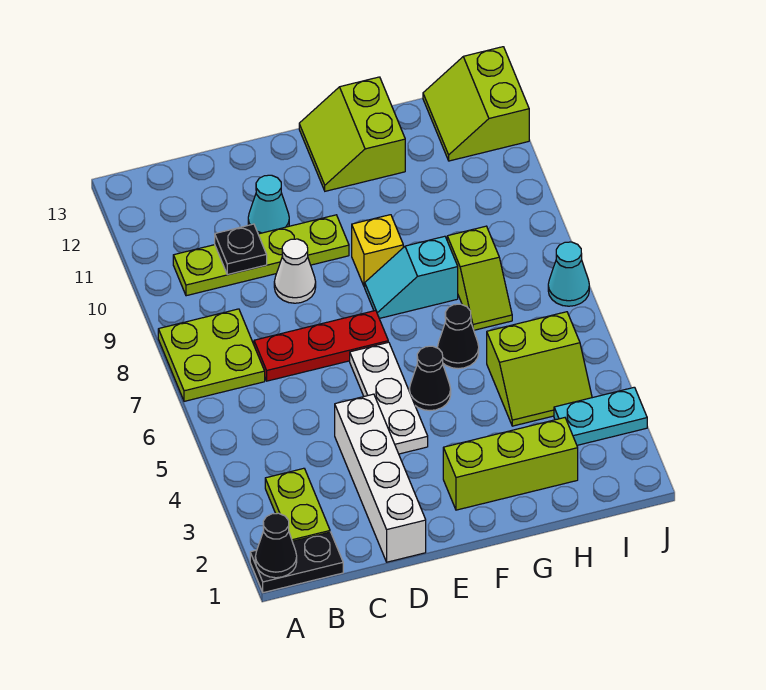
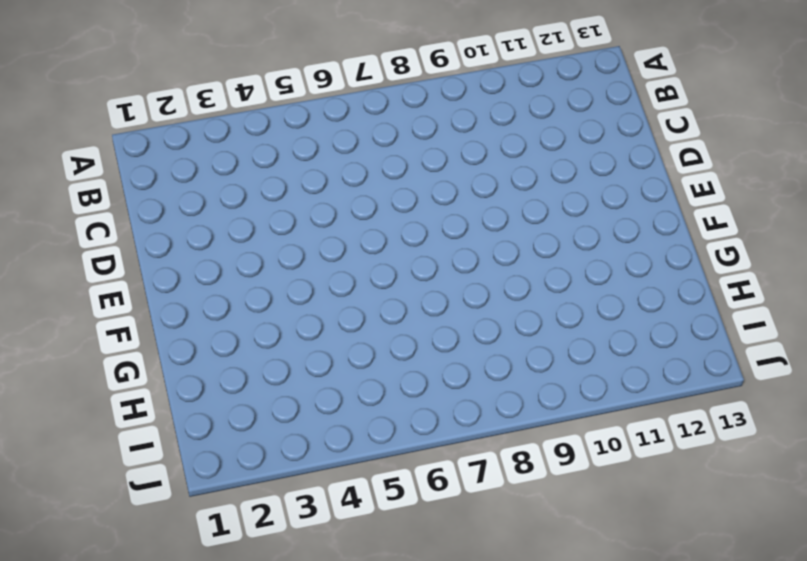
none -> black 1x2 plate [250,532,343,593]
none -> lime 2x2 plate [158,309,265,401]
none -> lime 1x2 plate [265,468,330,541]

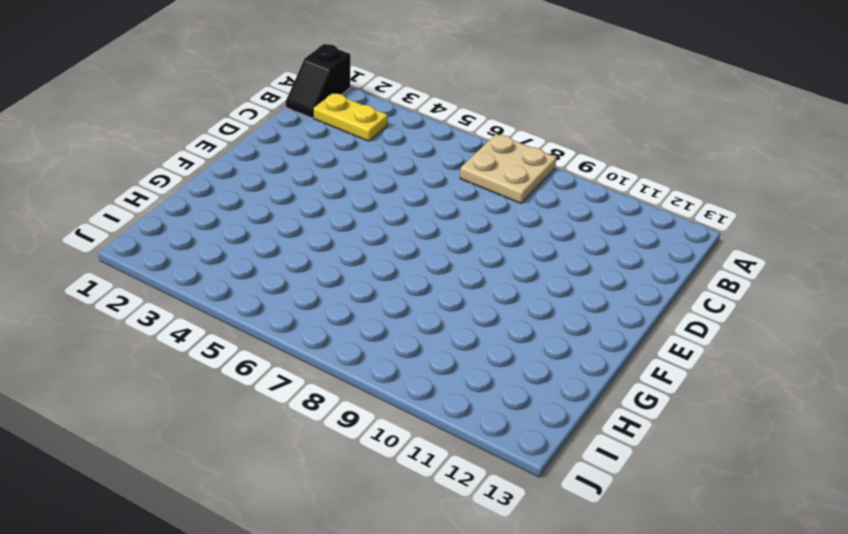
black 1x2 slope [286,44,350,118] -> black 1x2 plate [250,532,343,593]
tan 2x2 plate [460,134,556,203] -> lime 2x2 plate [158,309,265,401]
yellow 1x2 plate [313,93,388,141] -> lime 1x2 plate [265,468,330,541]
none -> lime 1x4 plate [173,215,349,296]
none -> red 1x3 plate [254,310,388,381]
none -> white 1x4 brick [335,394,426,562]

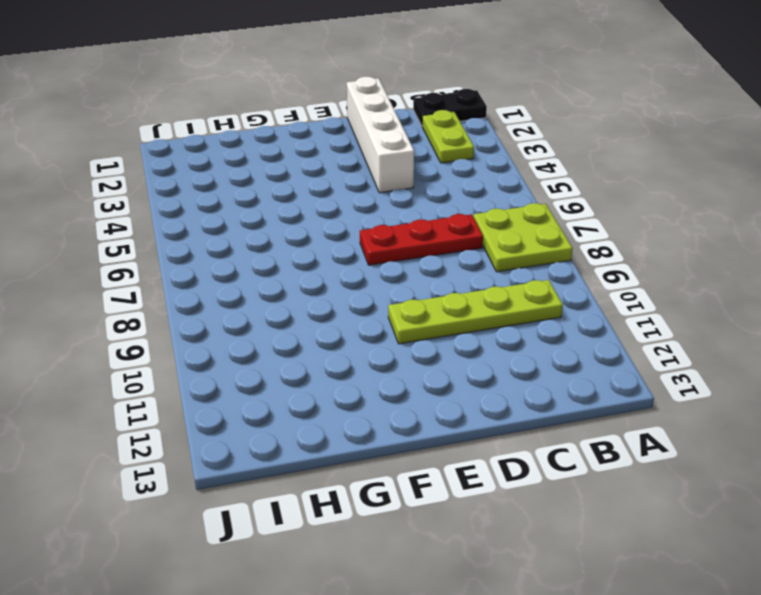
none -> white 1x1 cone [274,239,316,303]
none -> cyan 1x1 cone [248,175,289,234]
none -> white 1x3 plate [350,342,428,454]

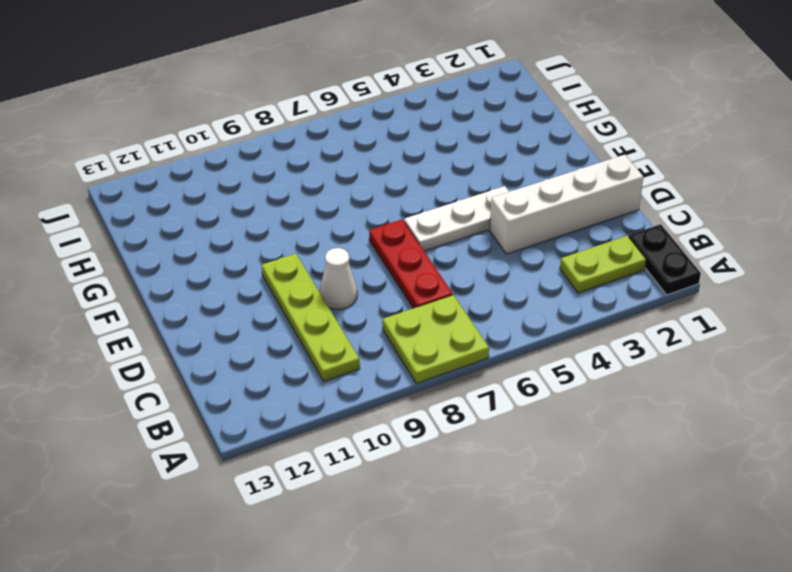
none -> cyan 1x1 cone [248,175,289,234]
none -> lime 1x3 brick [443,418,578,510]
none -> black 1x1 cone [409,346,451,411]

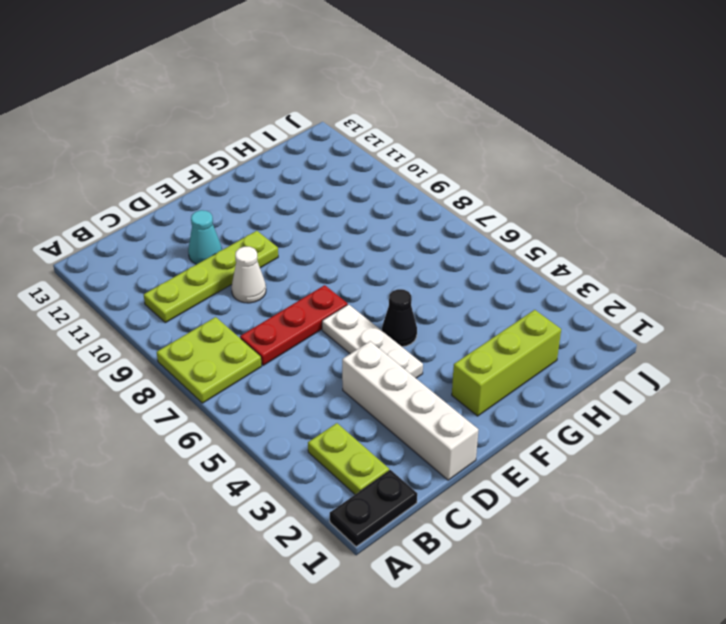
none -> cyan 1x2 slope [365,236,458,318]
none -> yellow 1x1 brick [352,215,403,287]
none -> lime 2x2 slope [299,77,405,191]

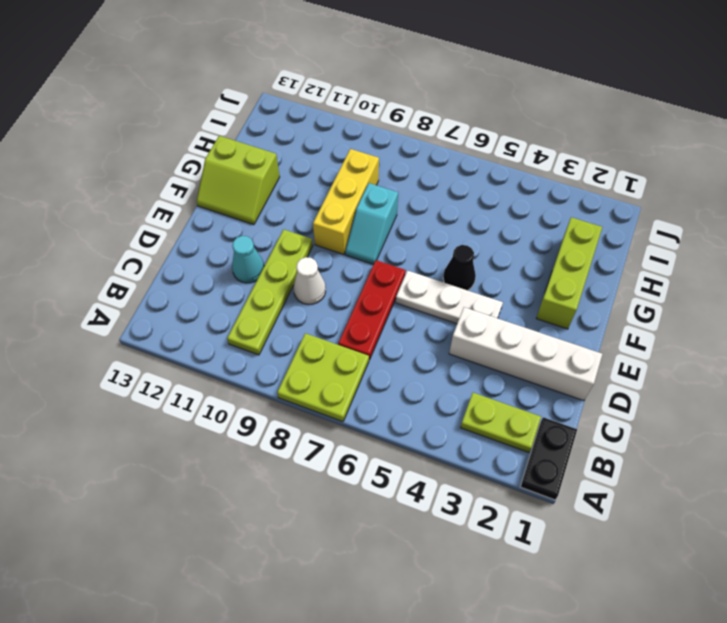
yellow 1x3 brick [313,149,379,254] -> yellow 1x1 brick [352,215,403,287]
none -> black 1x1 cone [438,304,479,369]
none -> lime 2x2 slope [487,312,592,426]
none -> lime 1x2 slope [447,226,512,330]

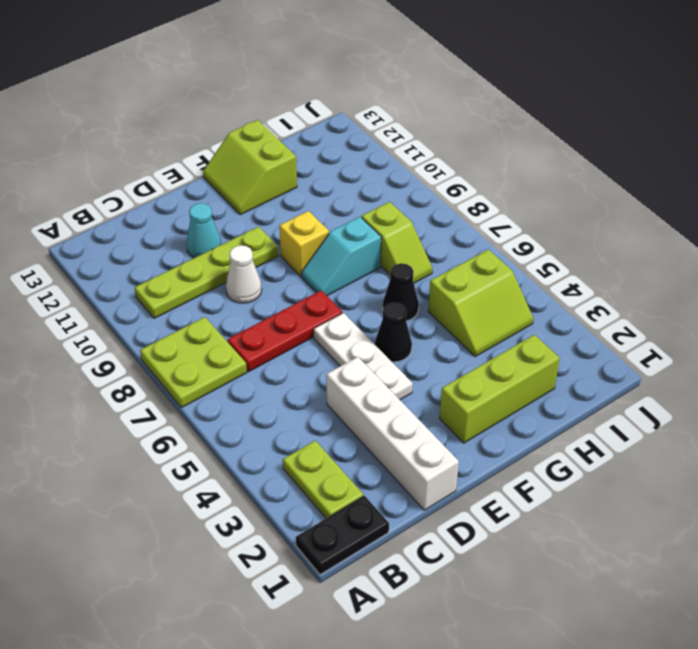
none -> cyan 1x2 plate [554,387,647,445]
none -> lime 2x2 slope [423,47,529,161]
none -> cyan 1x1 cone [548,242,589,306]

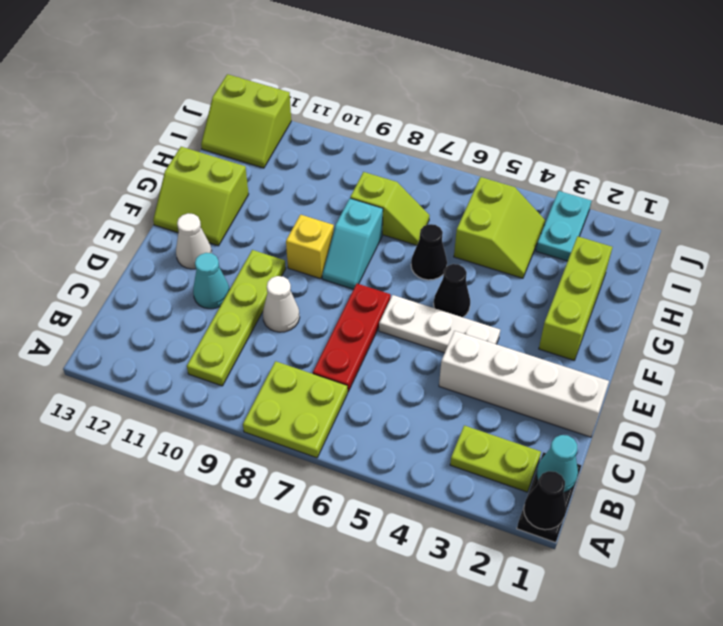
cyan 1x1 cone [537,435,578,493] -> cyan 1x1 cone moved to [548,242,589,306]
white 1x1 cone [176,213,212,269] -> none
none -> black 1x1 plate [215,224,267,275]

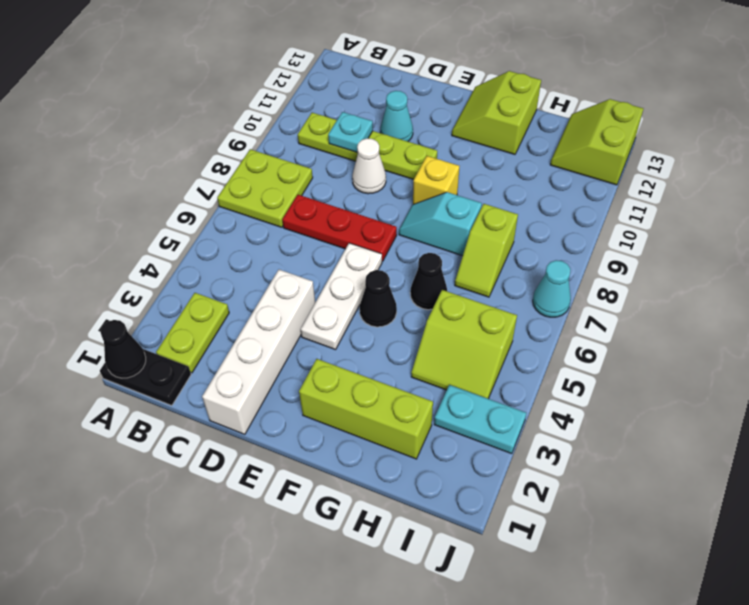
cyan 1x1 plate [328,112,373,152] -> black 1x1 plate [215,224,267,275]

